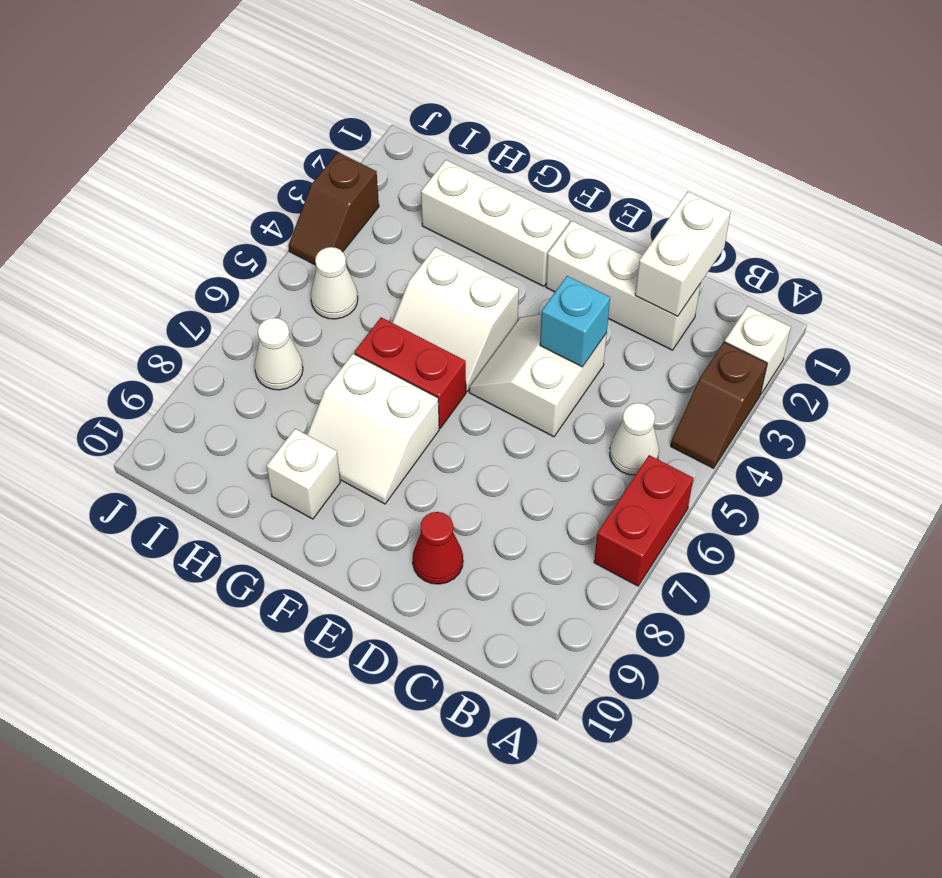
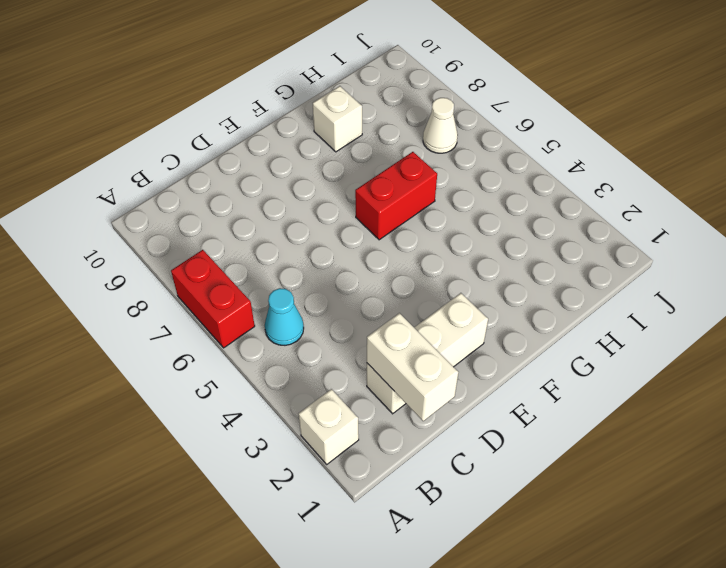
cyan 1x1 cone [265,288,304,345] -> white 1x1 cone [610,403,659,475]
none -> brown 1x2 slope [671,342,767,468]
none -> white 2x2 slope [469,314,607,437]
none -> red 1x1 cone [413,512,463,584]

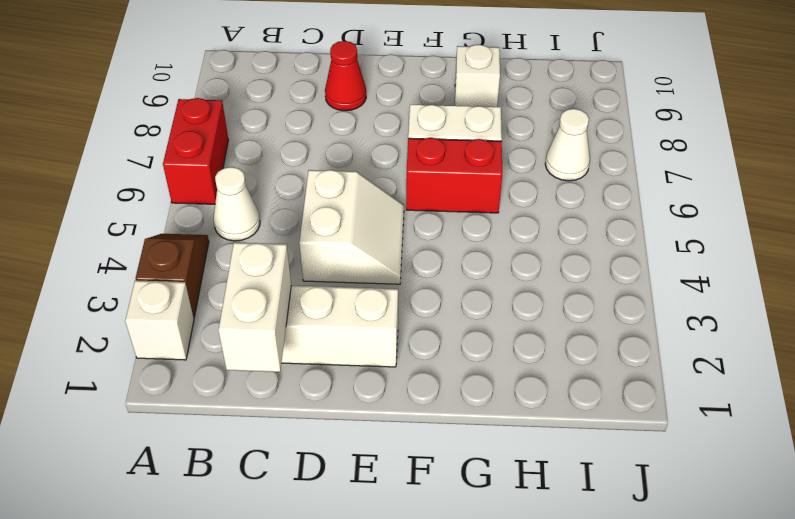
none -> white 1x3 brick [421,160,570,286]
none -> white 2x2 slope [392,247,519,391]
none -> white 1x1 cone [311,247,358,319]

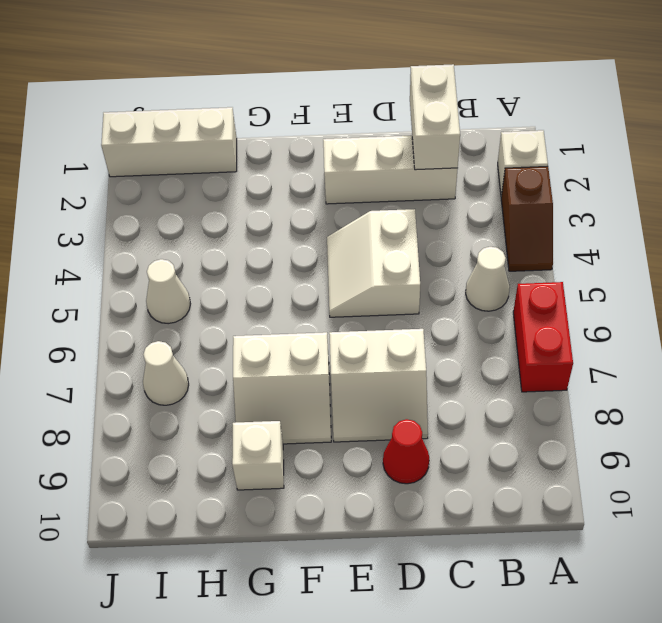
white 2x2 slope [329,329,428,442] -> white 2x2 slope moved to [392,247,519,391]
white 1x3 brick [101,107,237,177] -> white 1x3 brick moved to [421,160,570,286]
none -> red 1x2 brick [354,317,466,428]
none -> brown 1x2 slope [288,153,379,265]
none -> cyan 1x1 brick [540,276,610,367]

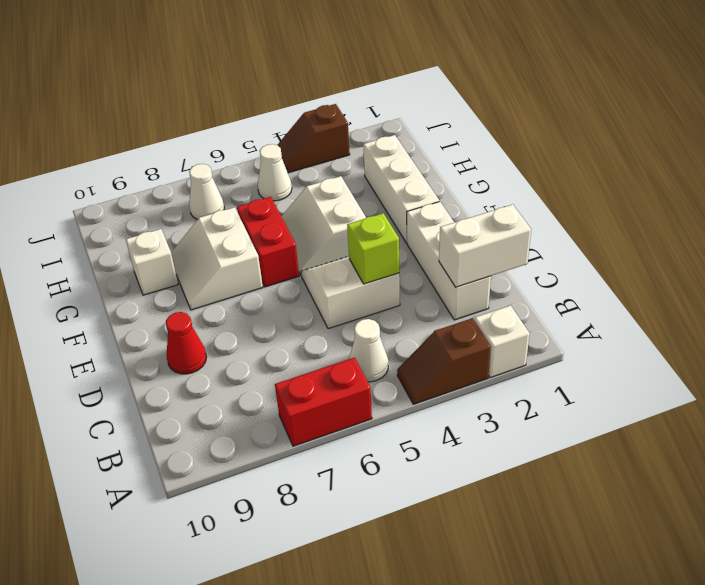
lime 1x1 brick [347,213,399,284] -> cyan 1x1 brick [540,276,610,367]

